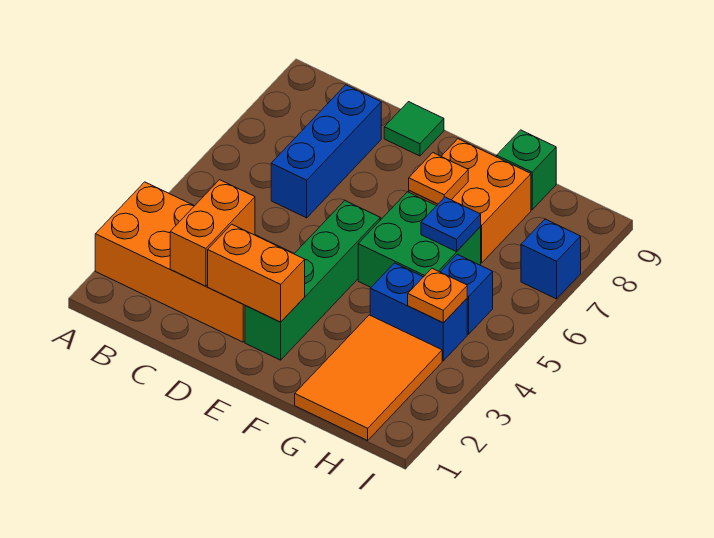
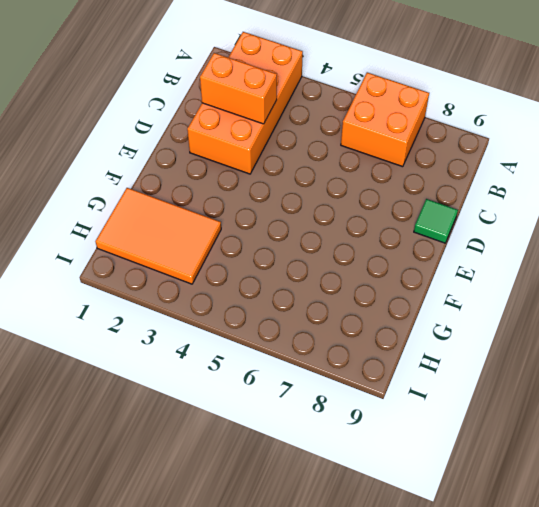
orange 2x2 brick [341,72,429,167] -> orange 2x2 brick moved to [409,139,531,263]
none -> blue 1x3 brick [271,85,381,218]
none -> green 1x4 brick [245,201,380,360]
none -> green 2x2 brick [358,192,481,287]

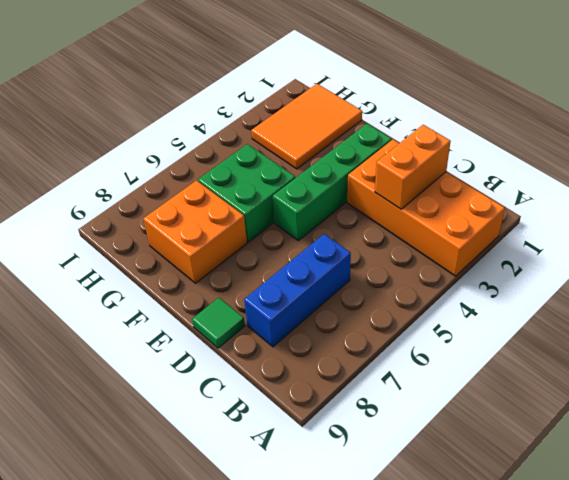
none -> blue 1x2 brick [370,263,467,361]
none -> green 1x1 brick [497,130,556,210]
none -> blue 1x1 brick [441,254,493,334]

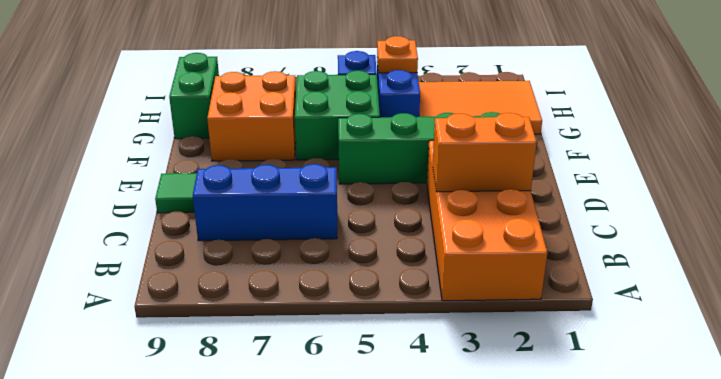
green 1x2 brick [169,53,219,139] -> green 1x1 brick [497,130,556,210]
none -> blue 1x1 brick [521,219,581,299]
none -> orange 1x2 brick [208,224,305,322]
none -> orange 1x1 plate [409,153,468,204]

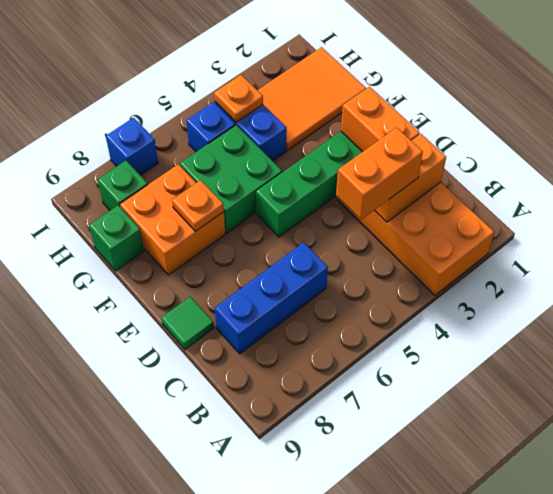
orange 1x2 brick [336,127,423,220] -> none
green 1x1 brick [98,161,148,210] -> none
none -> blue 1x1 plate [421,197,481,252]

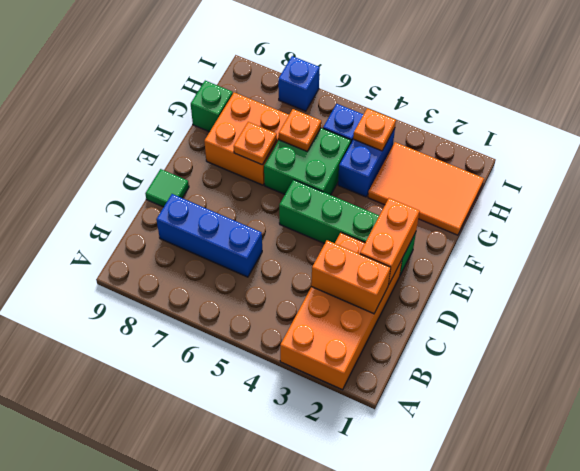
orange 1x1 plate [279,109,321,151] -> blue 1x1 plate [421,197,481,252]

